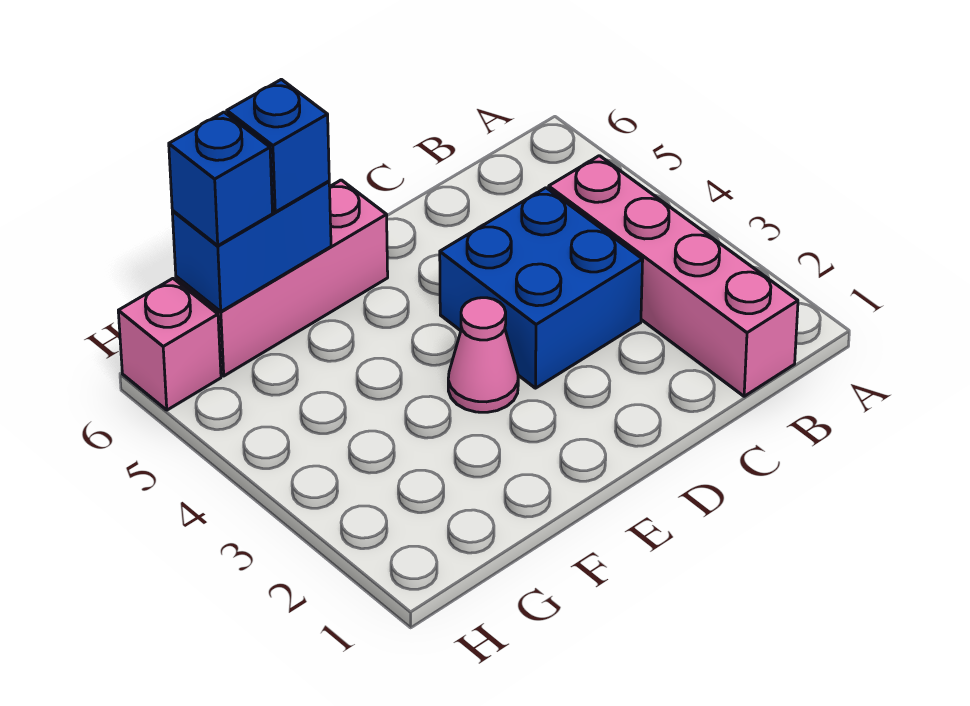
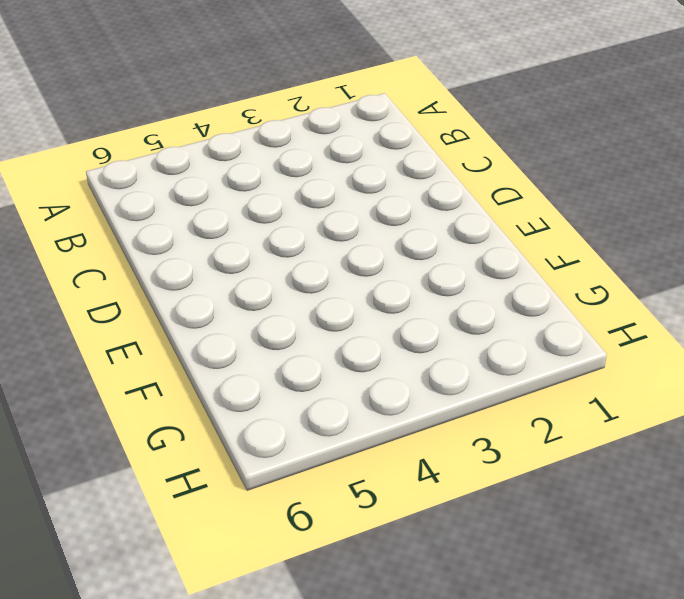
none -> pink 1x4 brick [549,156,798,396]
none -> blue 2x2 brick [440,188,643,388]

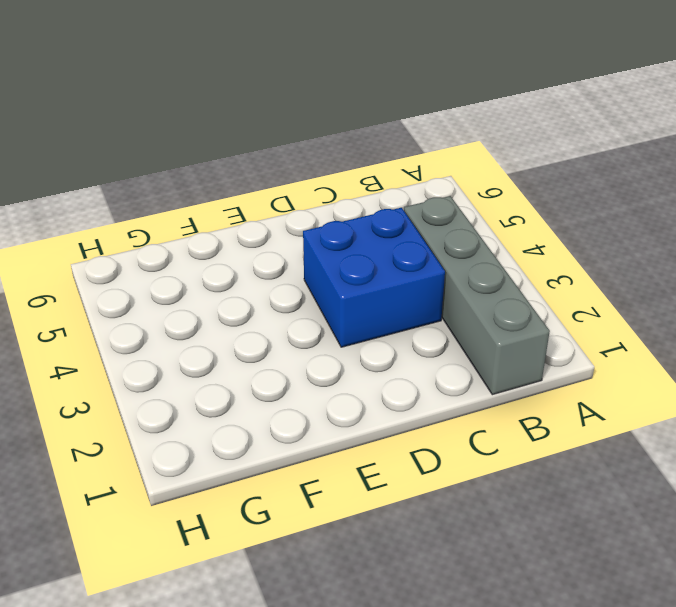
grey 1x4 brick [404,196,550,395] -> pink 1x4 brick [549,156,798,396]
none -> pink 1x1 cone [448,298,518,412]
none -> pink 1x3 brick [176,180,388,376]

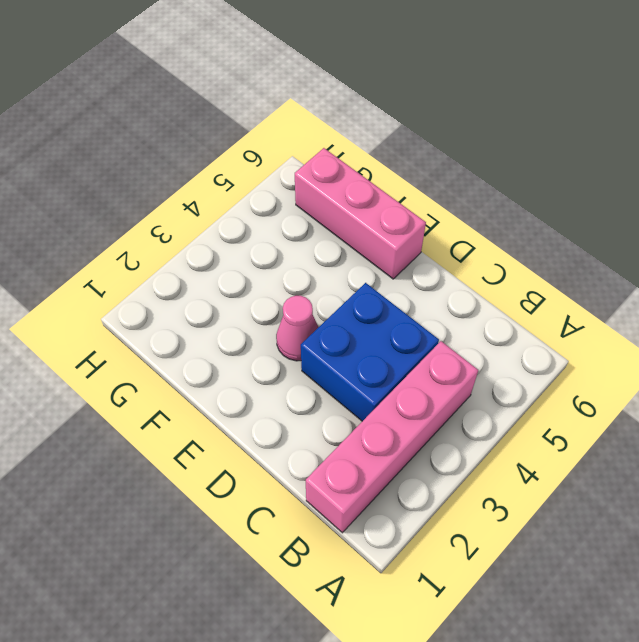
none -> pink 1x1 brick [118,279,221,410]
none -> blue 1x2 brick [172,181,331,311]

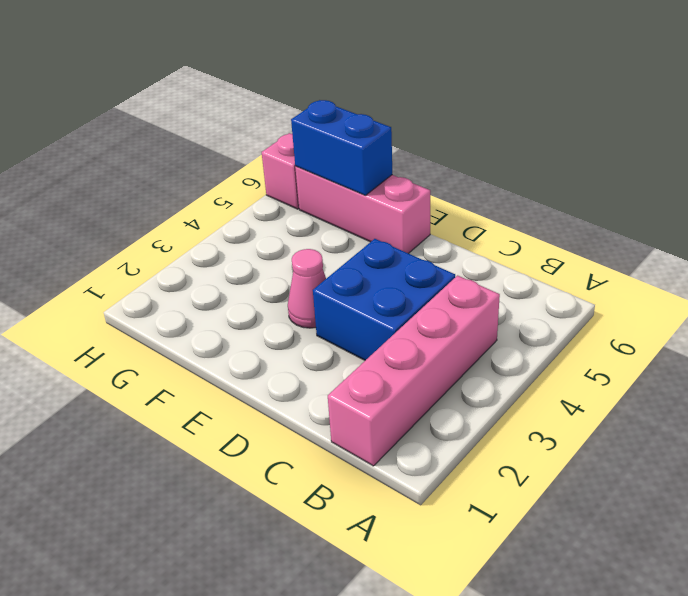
none -> blue 1x1 brick [227,79,329,212]
none -> blue 1x1 brick [169,112,273,246]

